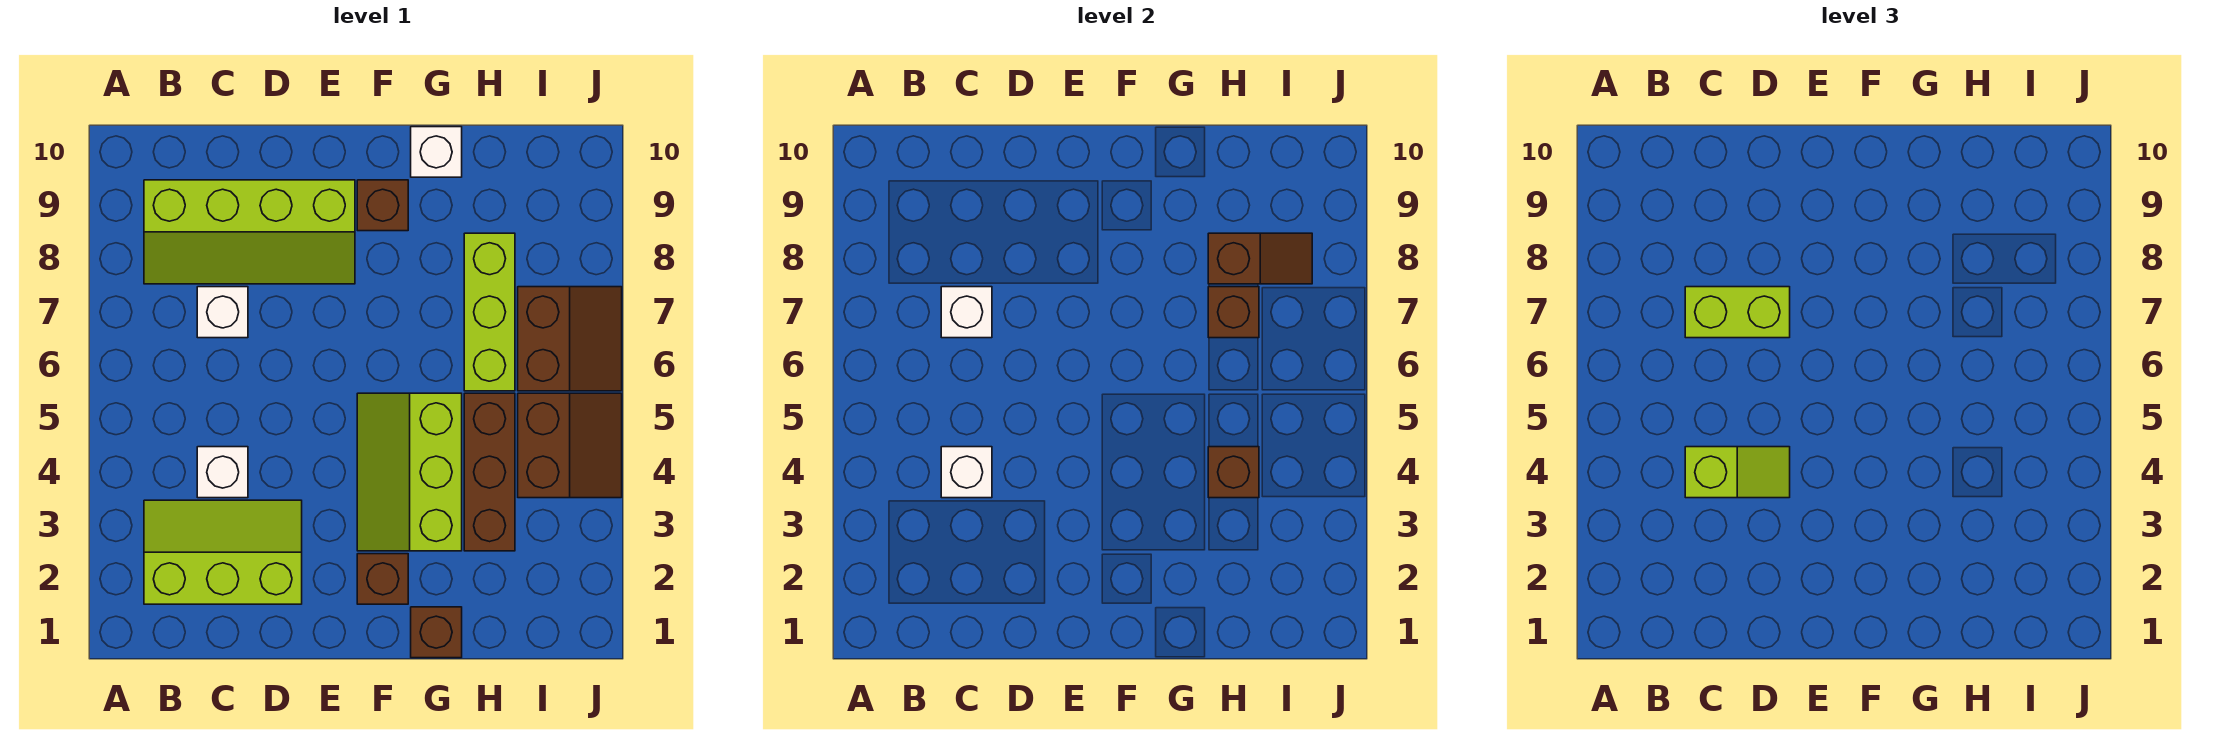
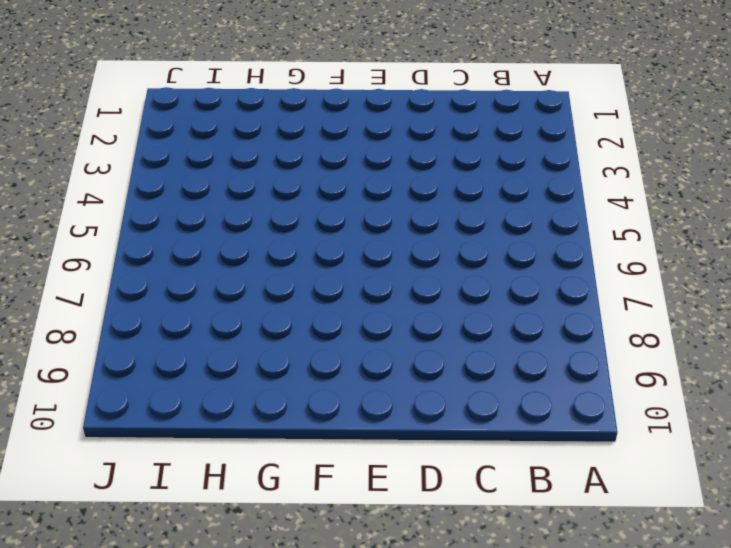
none -> lime 2x3 slope [144,500,302,604]
none -> lime 2x4 slope [144,180,355,284]
none -> white 1x1 brick [197,447,248,498]

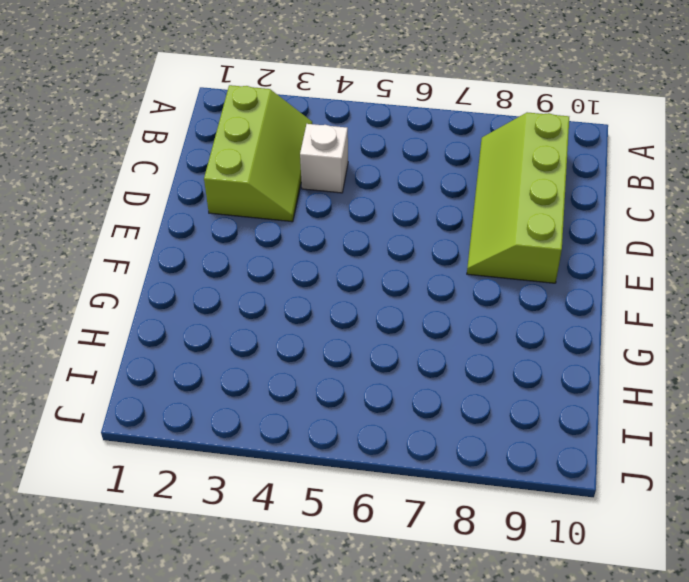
none -> white 1x1 brick [197,287,248,338]
none -> brown 1x1 brick [357,554,408,604]
none -> lime 2x3 slope [357,393,462,551]

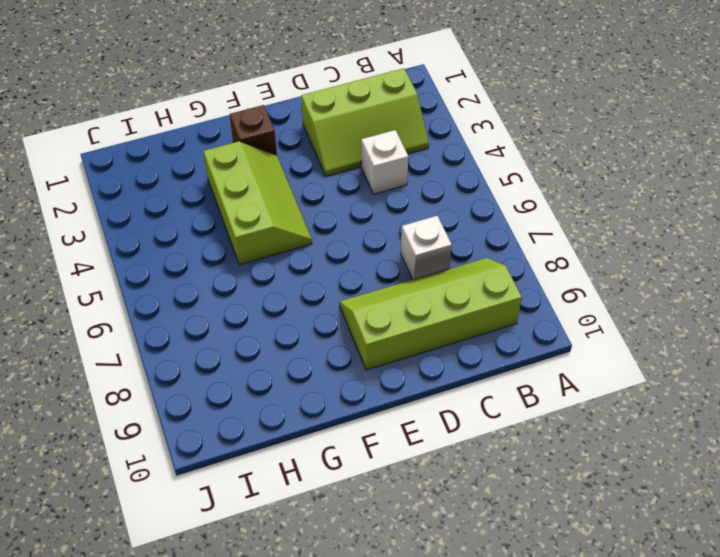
none -> brown 1x1 brick [357,180,408,231]
none -> brown 1x1 brick [411,607,462,658]
none -> white 1x1 brick [411,127,462,177]

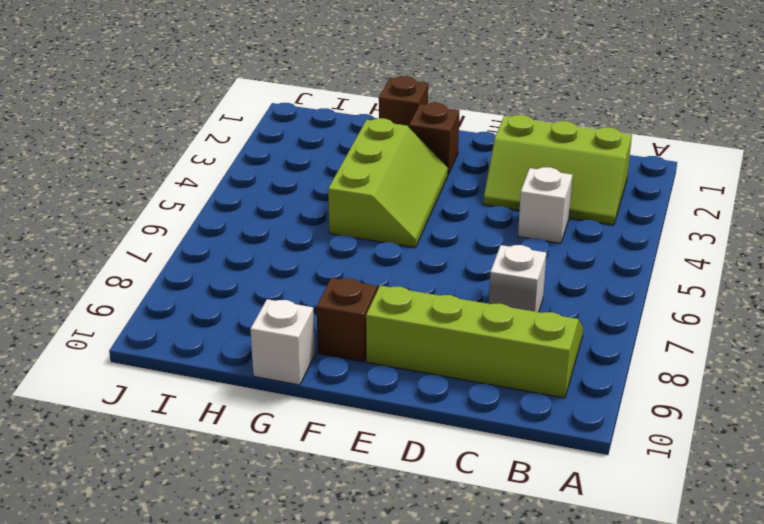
none -> brown 1x3 brick [464,393,515,551]
none -> lime 1x3 brick [464,233,515,391]
none -> brown 2x2 slope [518,393,622,498]

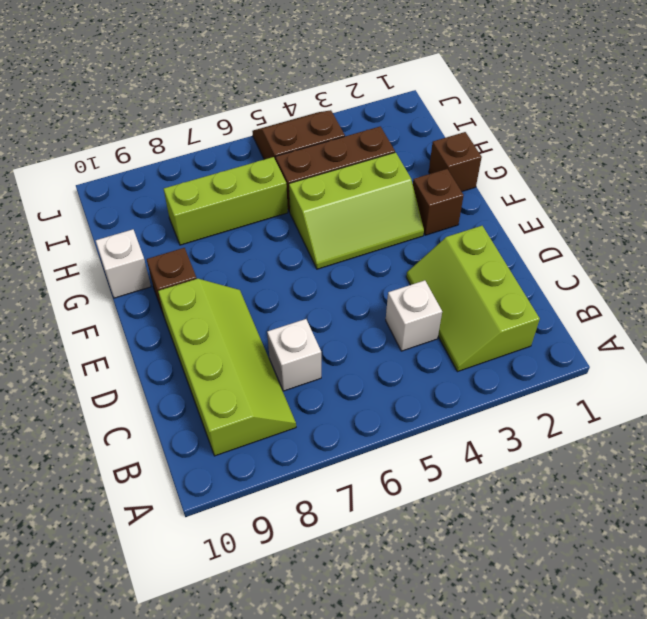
none -> brown 2x2 slope [518,287,622,391]
none -> white 1x1 brick [941,447,992,498]
none -> white 1x1 brick [941,287,992,338]

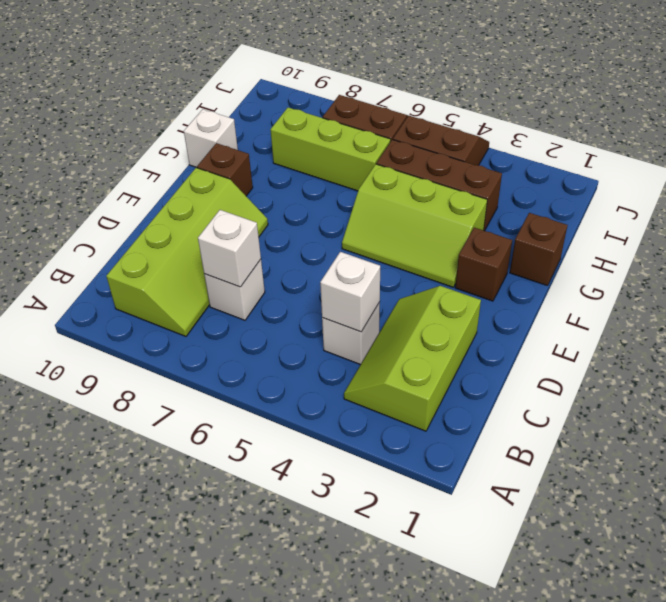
none -> brown 1x1 brick [1208,447,1259,498]
none -> brown 1x1 brick [1208,287,1259,338]
none -> brown 1x2 slope [1208,233,1312,284]

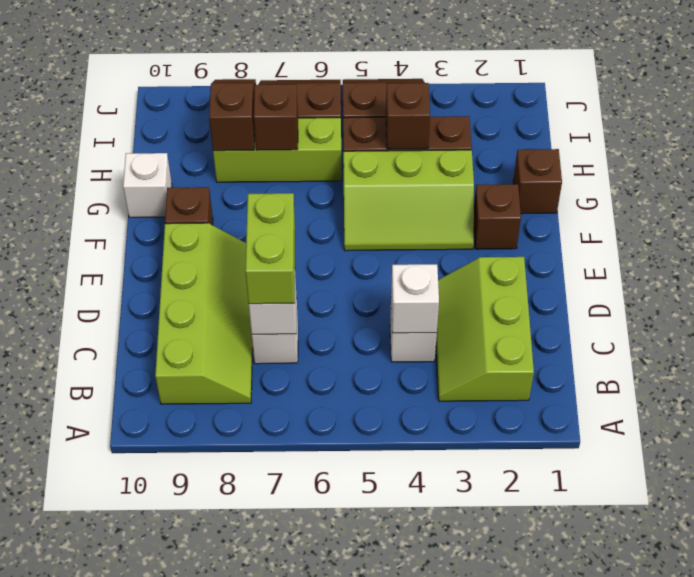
none -> lime 1x2 slope [1685,447,1790,498]

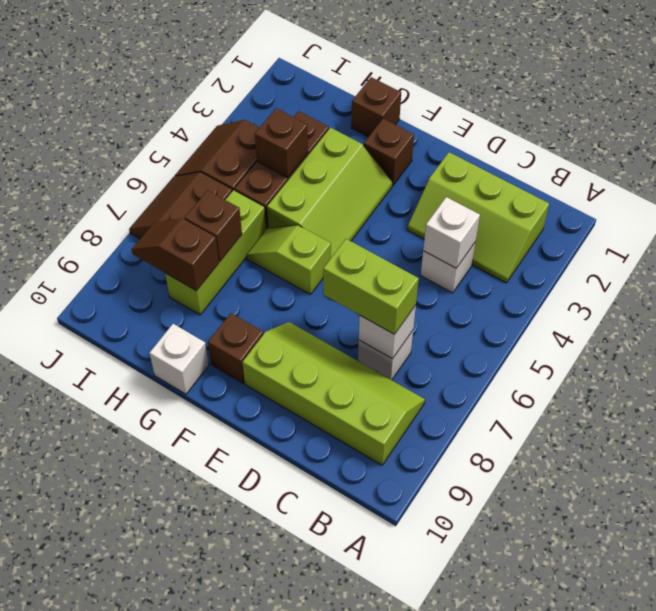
lime 1x2 slope [247,225,331,295] -> lime 1x2 slope moved to [1685,447,1790,498]

